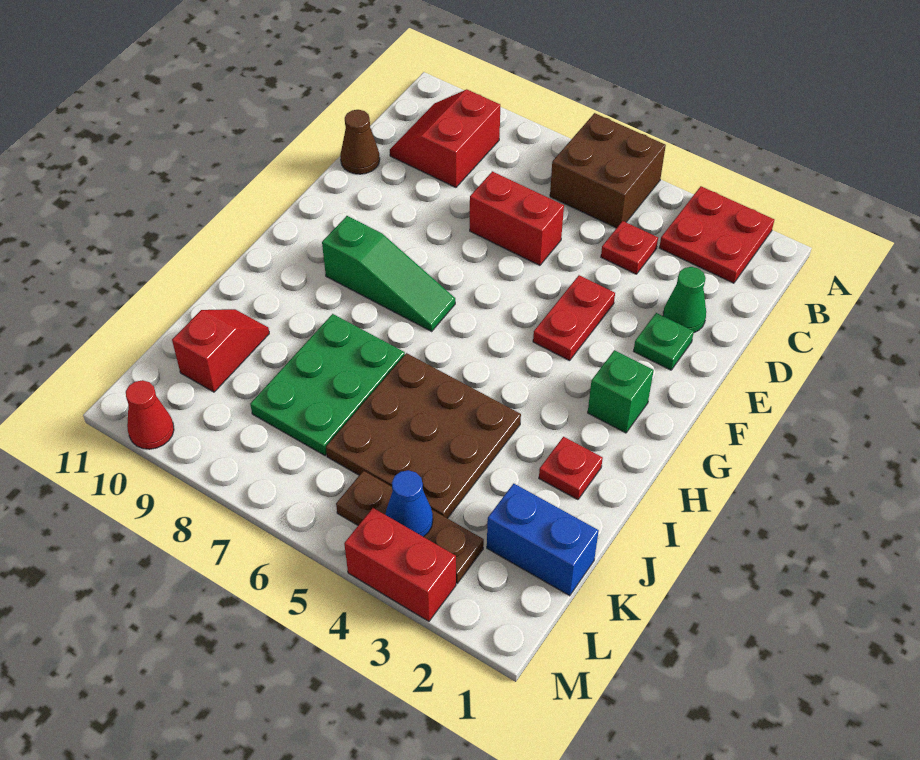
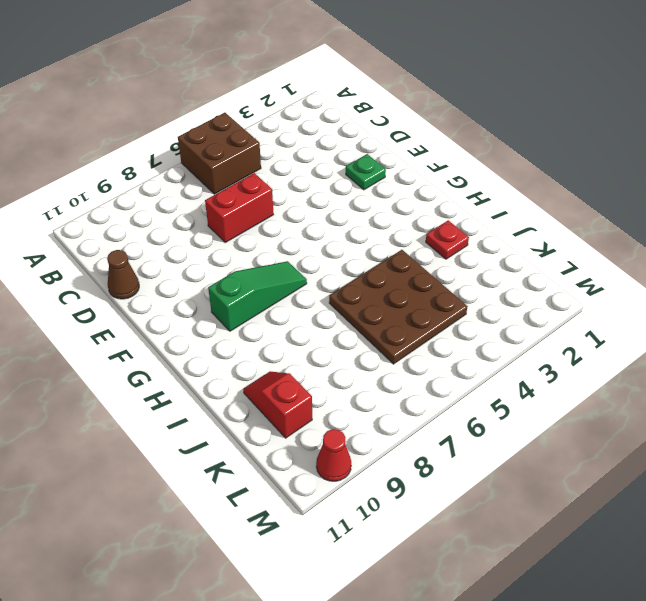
none -> red 2x2 plate [659,186,774,283]
none -> red 2x2 slope [390,90,500,187]
none -> red 1x1 plate [601,221,658,274]

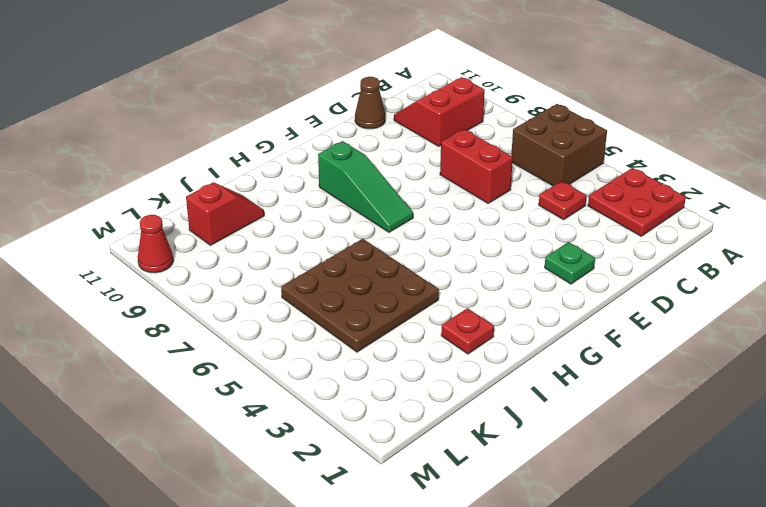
none -> green 1x1 cone [663,267,706,332]
none -> red 1x2 plate [533,275,615,361]
none -> green 1x1 brick [588,350,654,433]

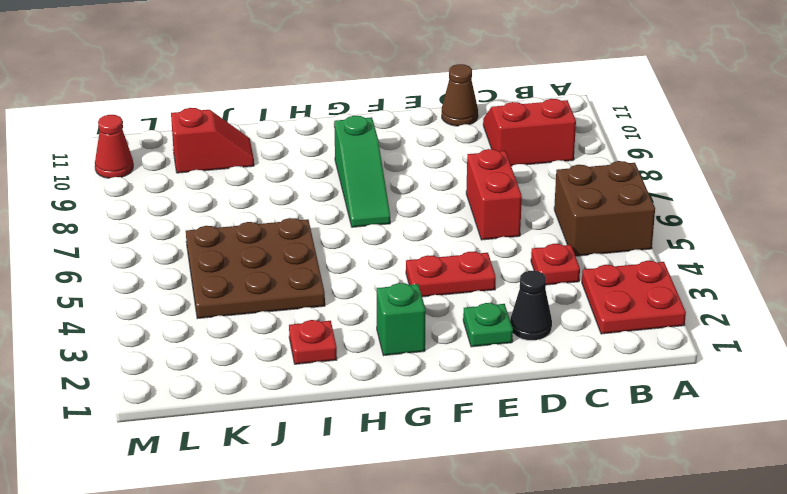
black 1x1 cone [510,271,552,340] -> green 1x1 cone [663,267,706,332]
none -> green 2x3 plate [250,314,405,456]
none -> blue 1x2 brick [487,484,599,596]
none -> brown 1x3 plate [336,471,484,583]

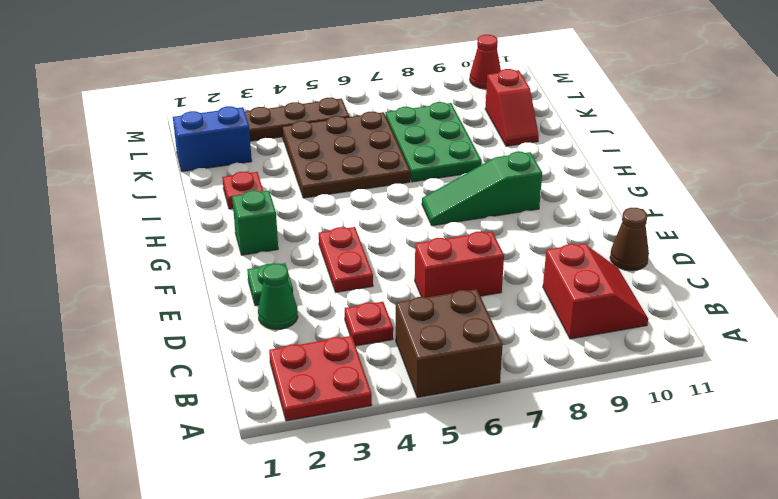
none -> red 1x2 brick [344,508,456,621]
none -> blue 1x1 cone [385,470,433,537]

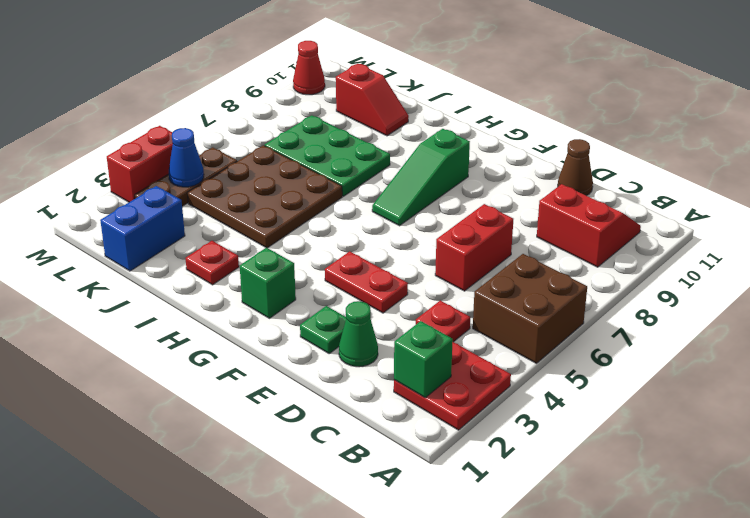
green 1x1 brick [394,321,453,398] -> none

